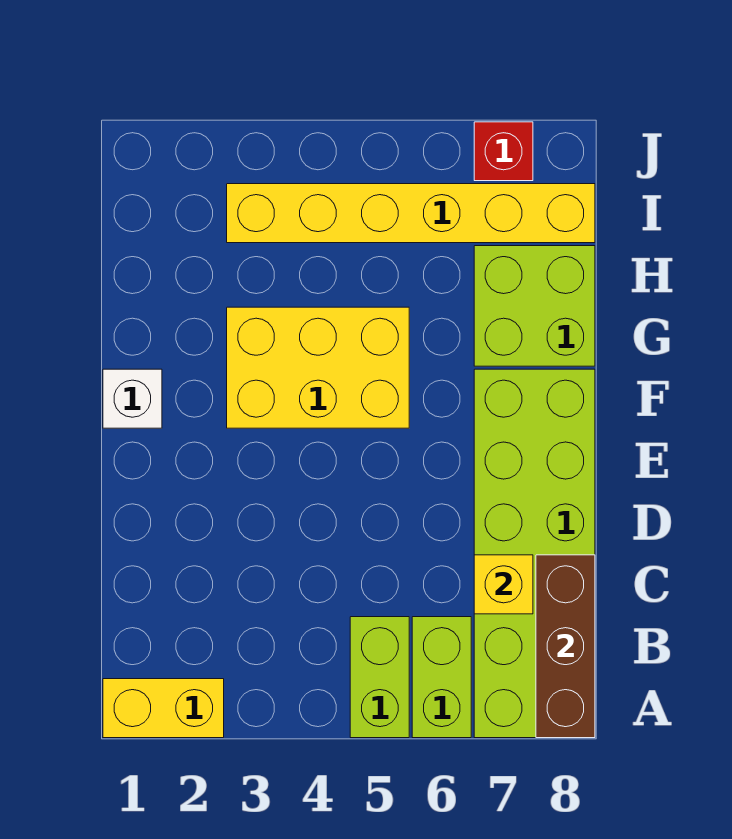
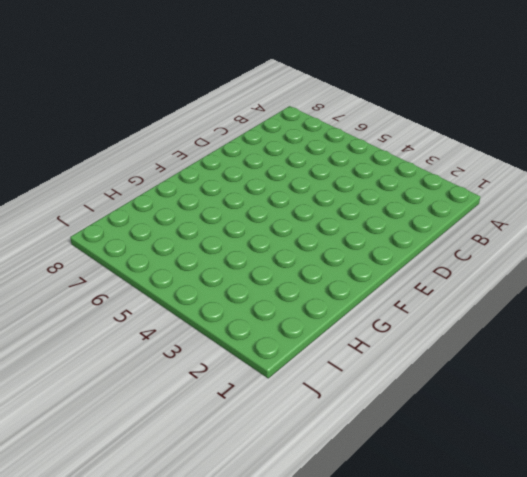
none -> yellow 1x2 brick [103,679,224,738]
none -> lime 1x2 brick [350,617,409,738]

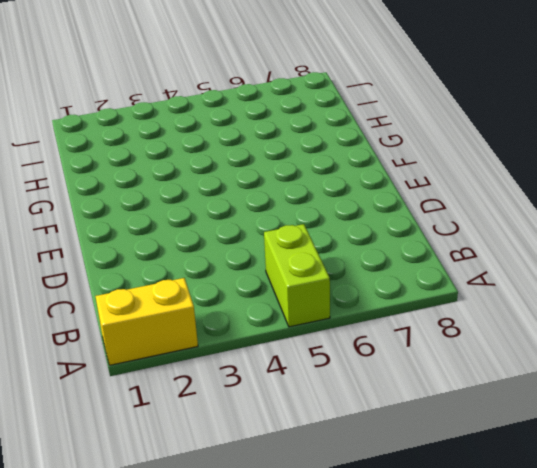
none -> lime 1x2 brick [412,617,471,738]
none -> lime 2x6 brick [474,369,595,738]

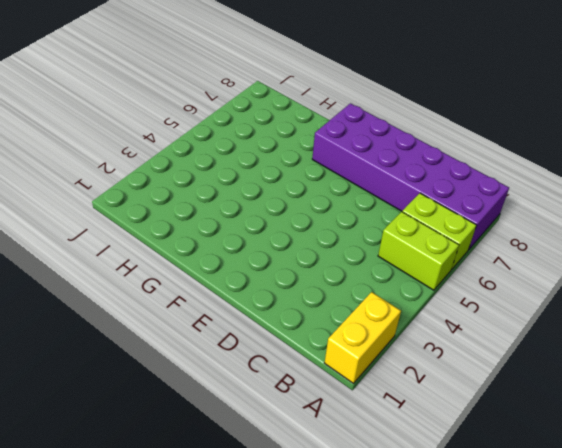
purple 2x6 brick [312,103,509,250] -> lime 2x6 brick [474,369,595,738]
none -> white 1x1 brick [103,369,162,428]
none -> yellow 2x3 brick [227,307,409,428]

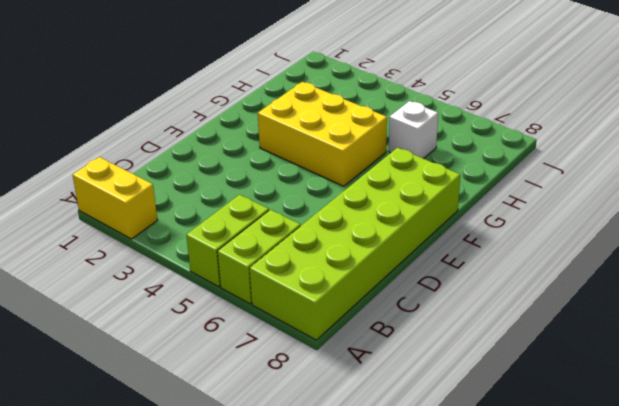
white 1x1 brick [389,101,438,159] -> white 1x1 brick moved to [103,369,162,428]
none -> lime 2x2 brick [474,246,595,366]
none -> yellow 1x6 brick [227,184,595,243]

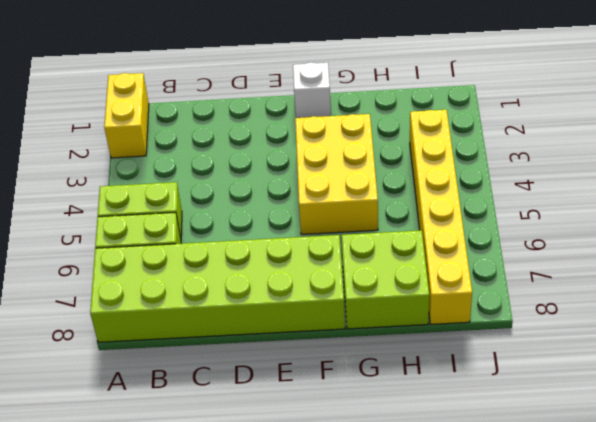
none -> red 1x1 brick [474,122,533,181]
none -> brown 1x3 brick [536,555,595,738]

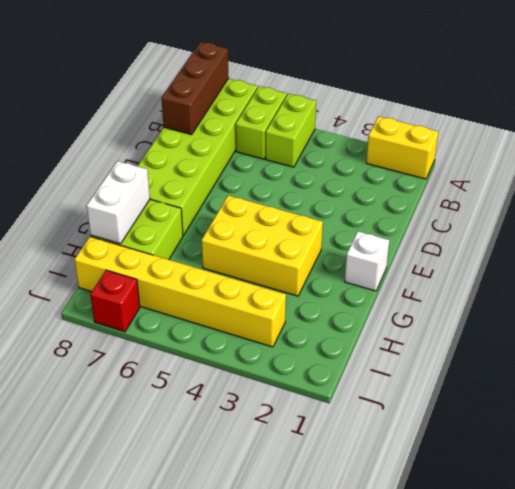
white 1x2 brick [87,161,150,244] -> none
none -> yellow 1x1 brick [474,555,533,614]

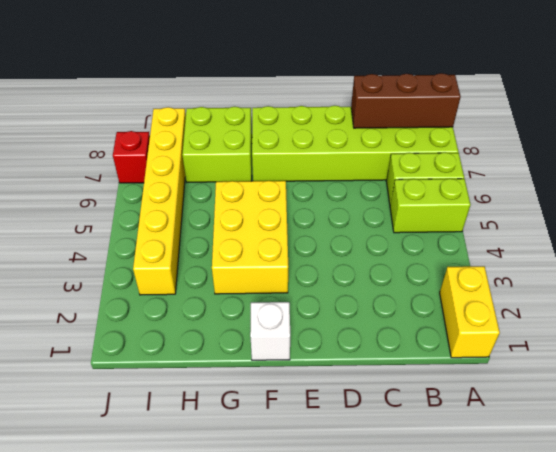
none -> yellow 1x1 brick [474,555,533,614]

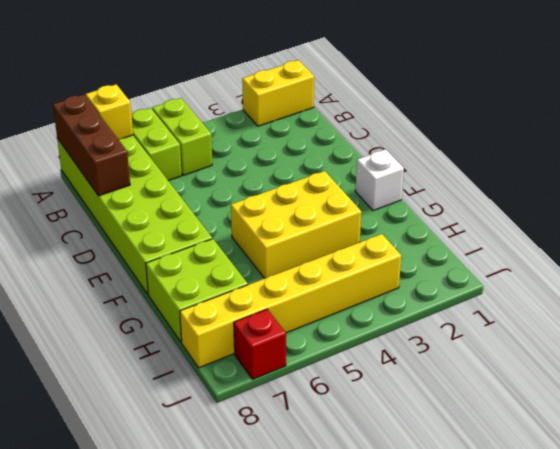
yellow 1x1 brick [86,84,133,140] -> yellow 1x1 brick moved to [474,555,533,614]

